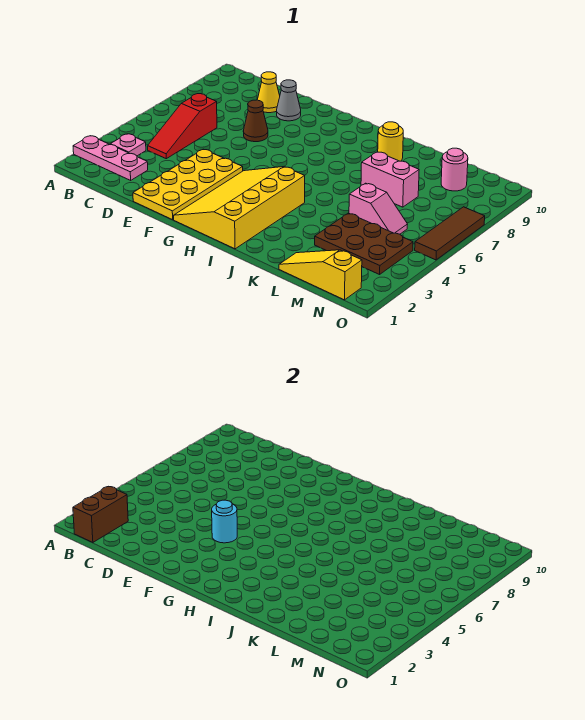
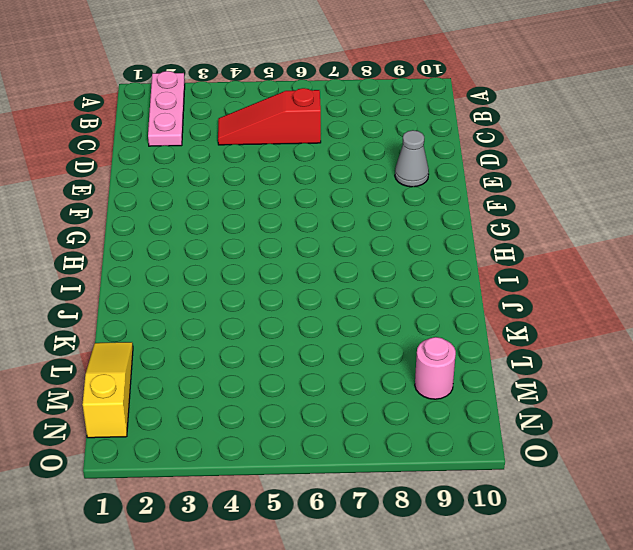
none -> pink 1x1 plate [110,134,146,156]
none -> yellow 1x1 cone [257,72,280,113]
none -> yellow 2x4 plate [133,149,243,220]

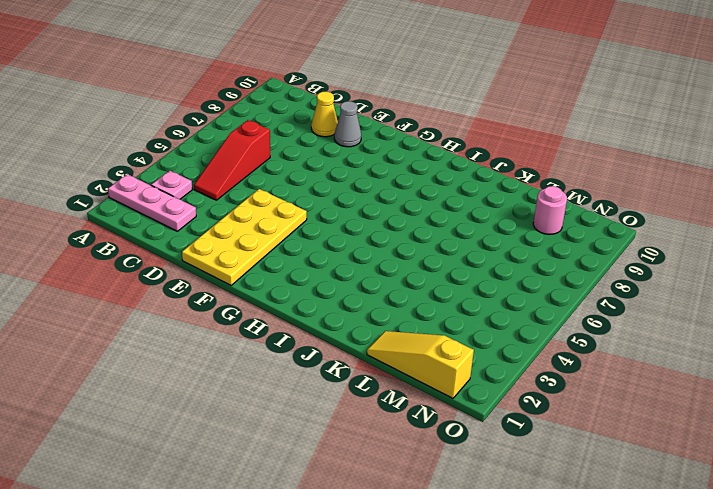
none -> brown 1x1 cone [243,100,268,142]
none -> yellow 3x4 slope [174,167,305,249]
none -> yellow 1x1 round brick [378,122,403,161]

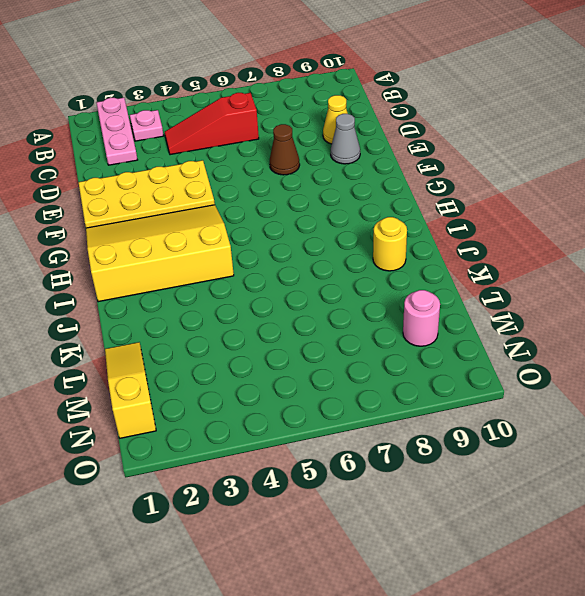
none -> pink 1x2 brick [361,152,419,207]
none -> brown 2x3 plate [315,213,413,274]
none -> pink 1x2 slope [349,183,408,234]

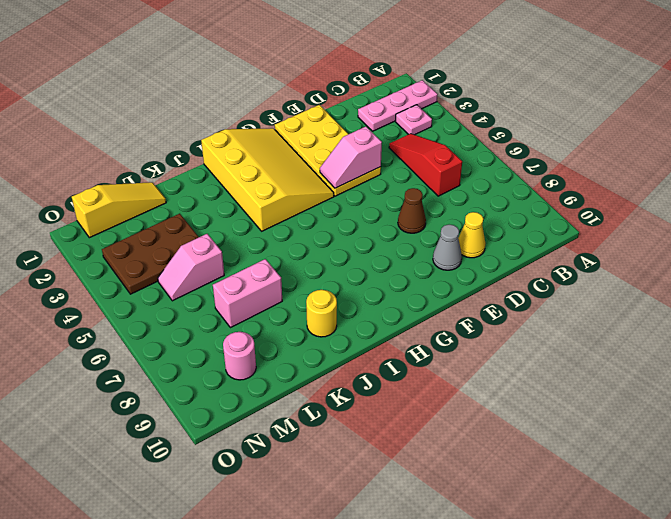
pink 1x2 slope [320,127,382,188] -> cyan 1x1 round brick [212,500,237,543]
none -> brown 1x3 tile [415,207,485,260]
none -> brown 1x2 brick [73,487,128,542]

